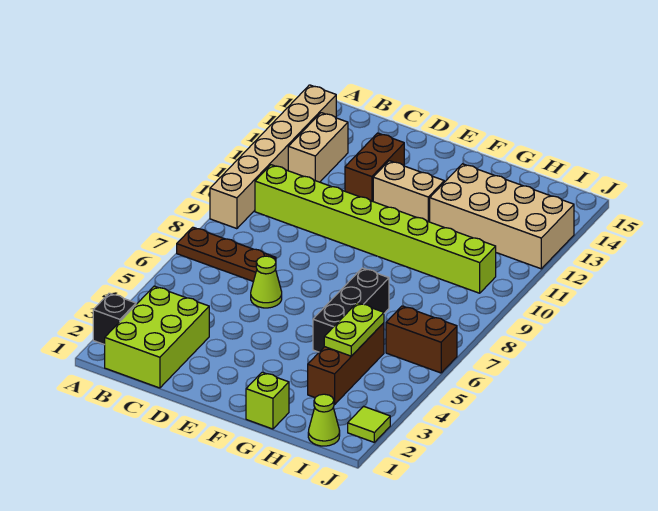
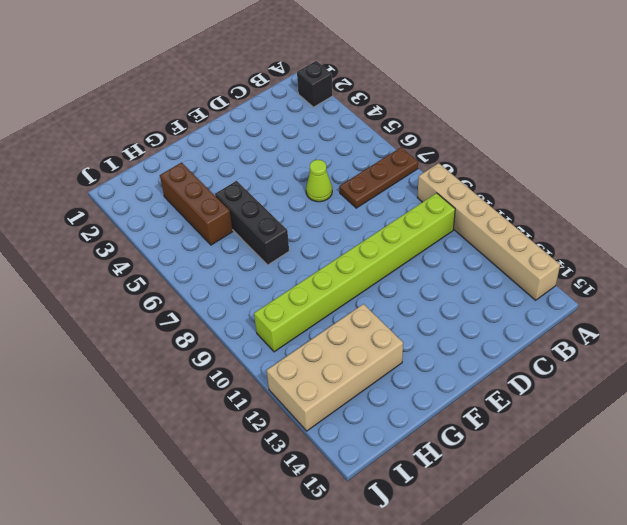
none -> lime 2x3 brick [105,286,209,388]
none -> tan 1x2 brick [288,113,348,182]
none -> brown 1x2 brick [345,133,404,201]

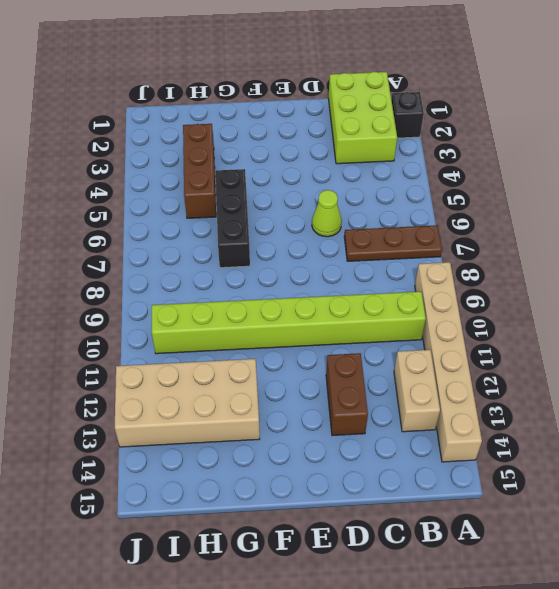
none -> tan 1x2 brick [373,161,444,222]
none -> lime 1x1 brick [246,372,289,429]
none -> lime 1x1 cone [308,394,340,446]

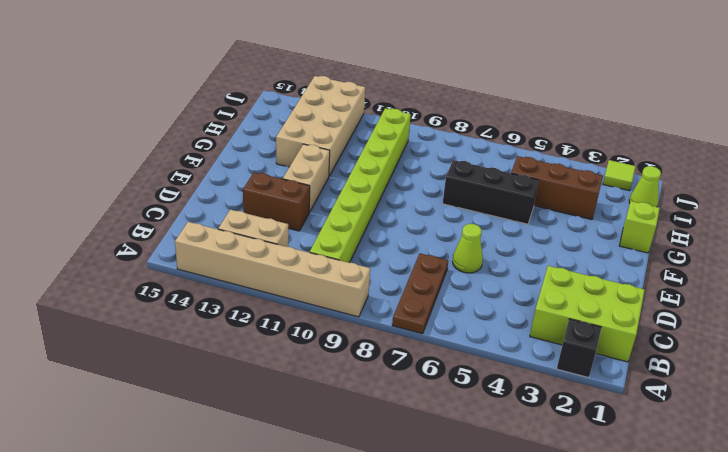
none -> brown 1x2 brick [386,306,457,373]
none -> lime 1x2 plate [324,303,384,356]

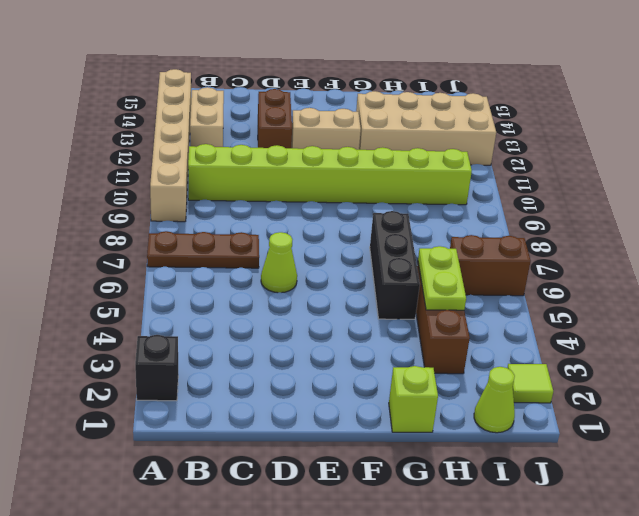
none -> lime 2x3 brick [105,286,209,388]

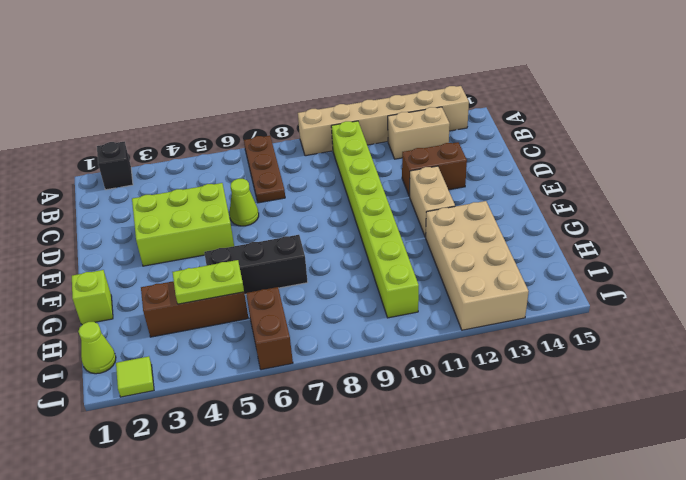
lime 2x3 brick [132,183,234,266] -> lime 2x3 brick moved to [105,286,209,388]

